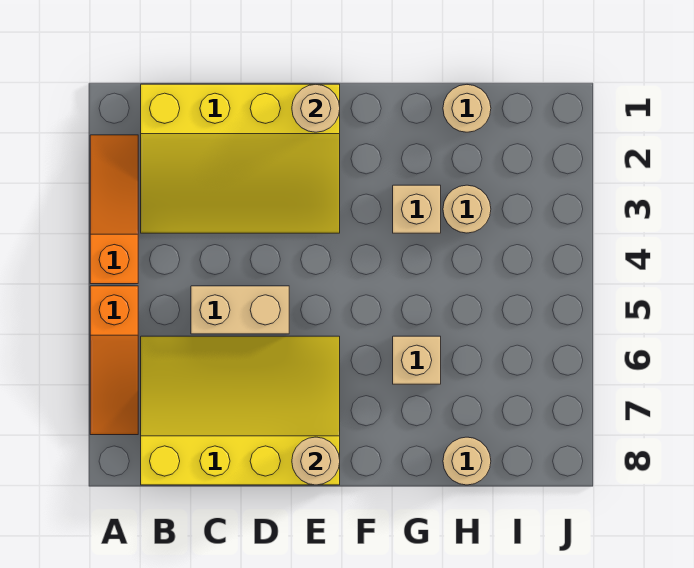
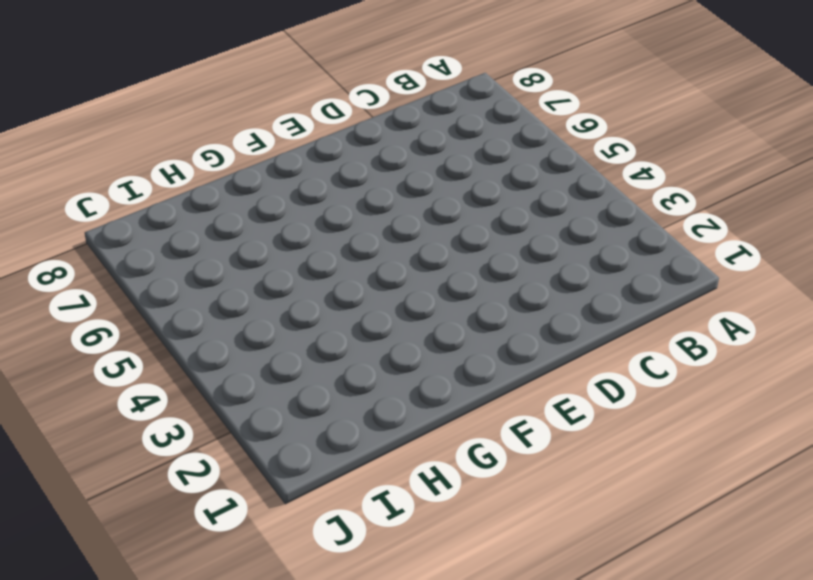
none -> orange 1x3 slope [90,135,138,284]
none -> orange 1x3 slope [90,286,138,435]
none -> yellow 3x4 slope [141,84,340,233]

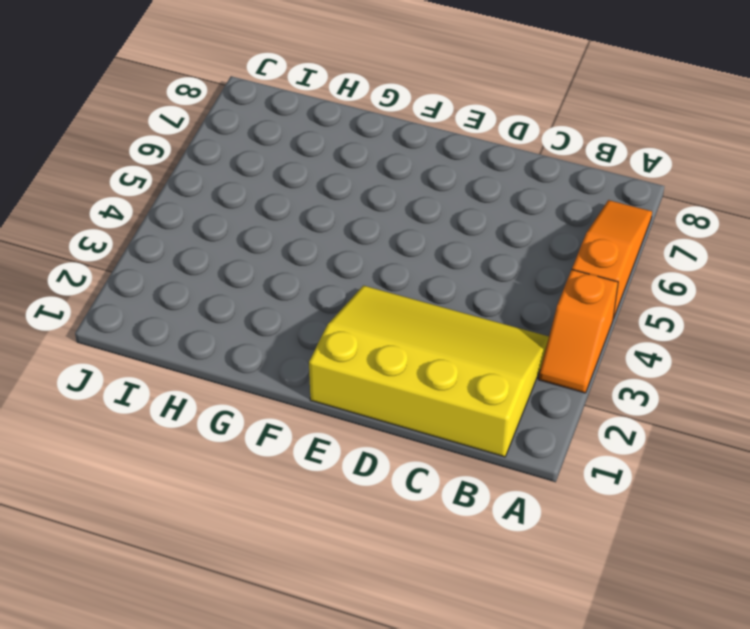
orange 1x2 slope [539,270,618,393] -> orange 1x3 slope [90,135,138,284]
none -> yellow 3x4 slope [141,336,340,485]
none -> tan 1x2 brick [191,286,289,334]
none -> tan 1x1 brick [393,185,441,233]

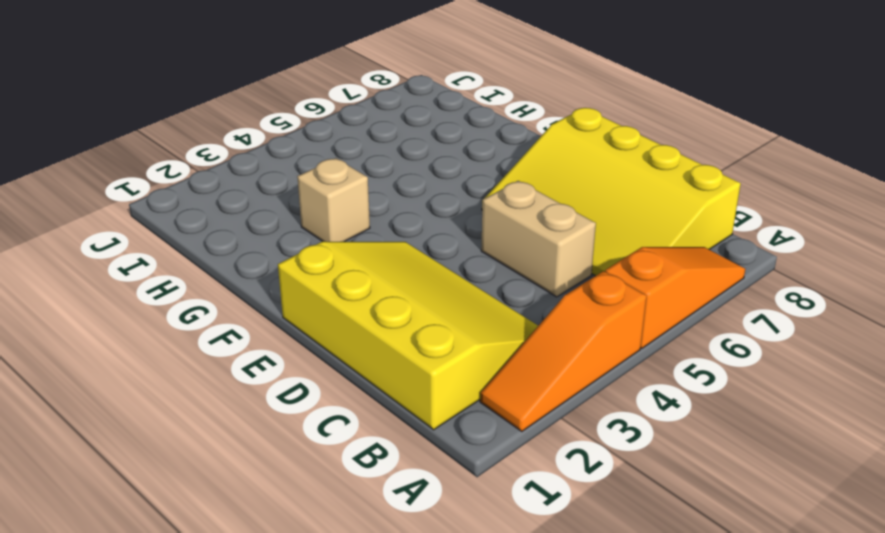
none -> tan 1x1 brick [393,336,441,384]
none -> tan 1x1 round brick [443,85,491,132]
none -> tan 1x1 round brick [443,185,491,233]

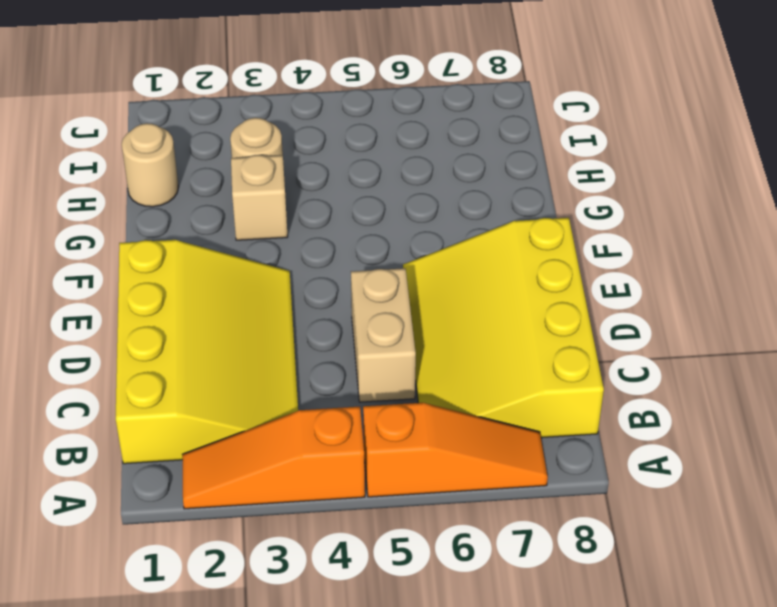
none -> tan 1x1 brick [393,336,441,384]
none -> tan 1x1 round brick [443,437,491,485]
none -> tan 1x1 round brick [292,84,340,132]

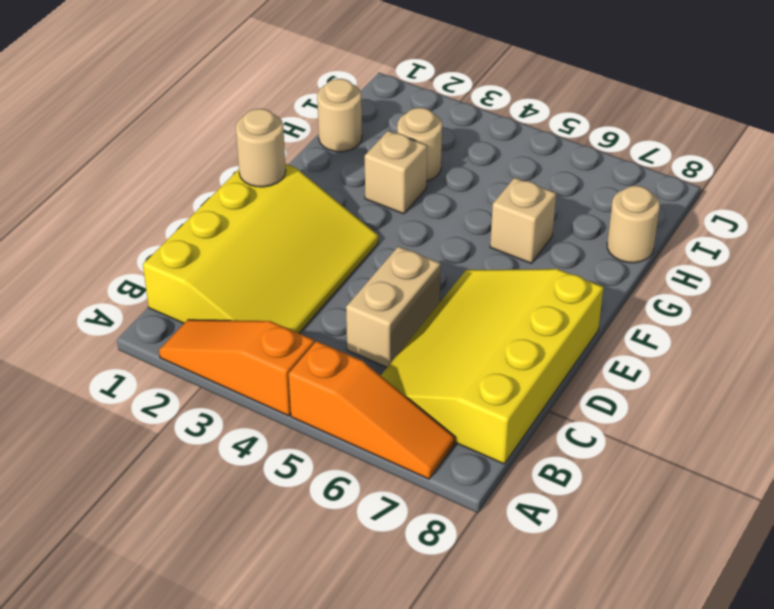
none -> tan 1x1 round brick [292,437,340,485]

